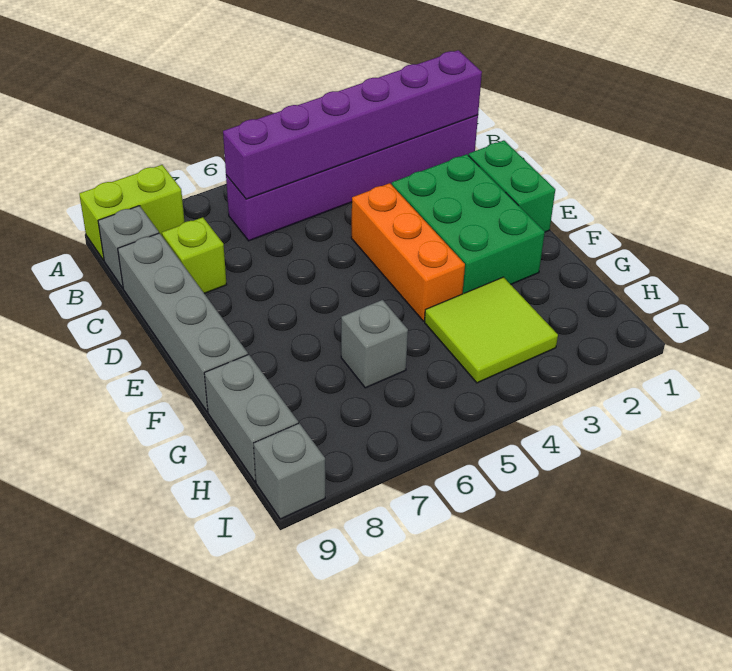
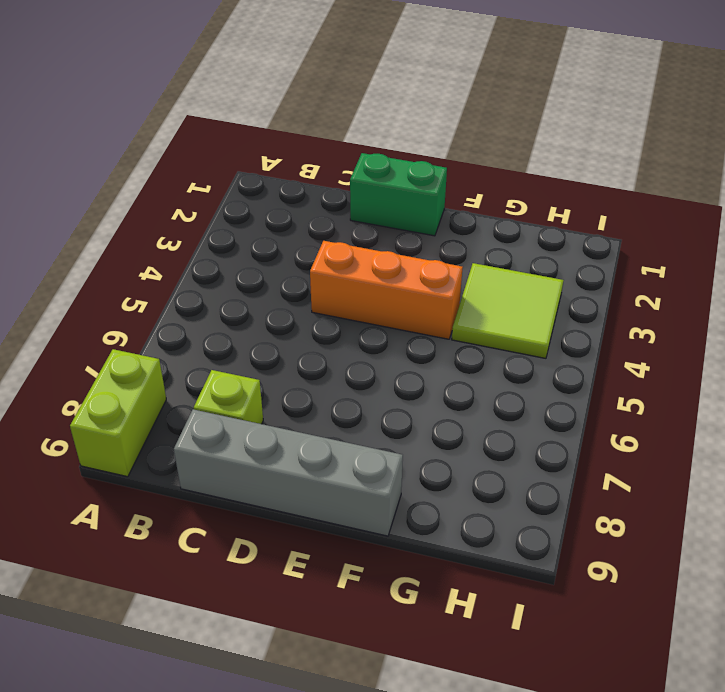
none -> purple 1x6 brick [226,115,478,241]
none -> grey 1x1 brick [98,206,159,288]
none -> green 2x3 brick [392,154,545,294]

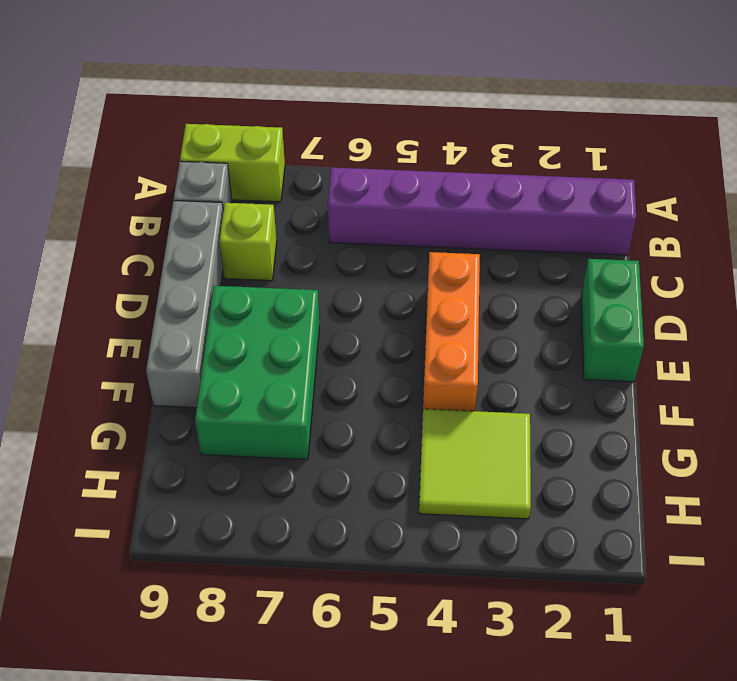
green 2x3 brick [195,286,319,460] -> green 2x3 brick moved to [392,154,545,294]
none -> grey 1x1 brick [341,300,408,388]
none -> grey 1x2 brick [204,354,298,482]
none -> grey 1x1 brick [254,423,325,519]

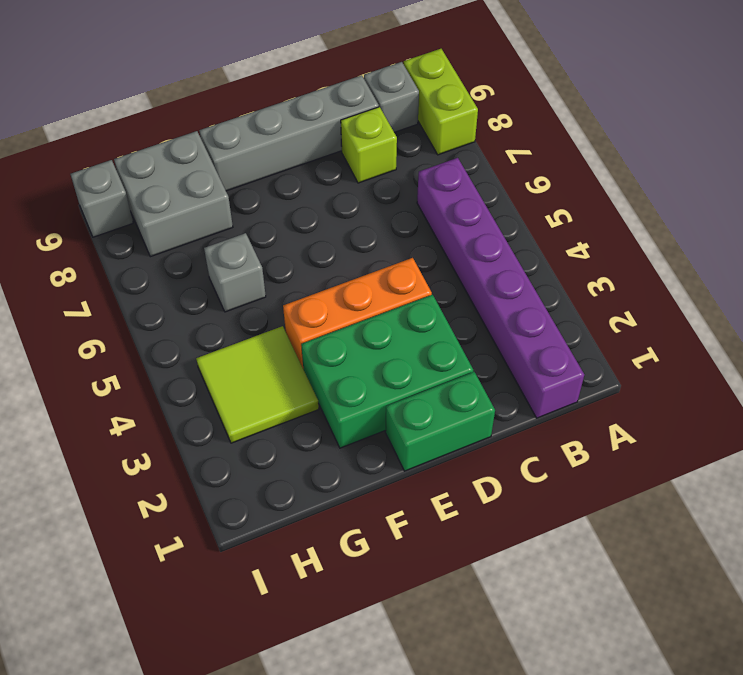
grey 2x2 brick [114,131,233,257] -> grey 1x2 brick [204,354,298,482]
none -> purple 1x6 brick [223,50,482,199]

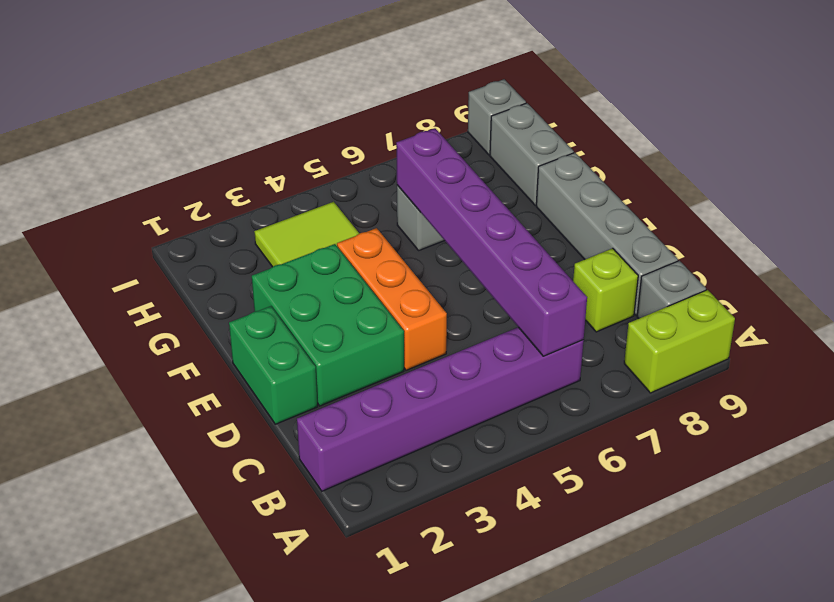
purple 1x6 brick [396,128,587,356] -> purple 1x6 brick turned to [223,50,482,199]

